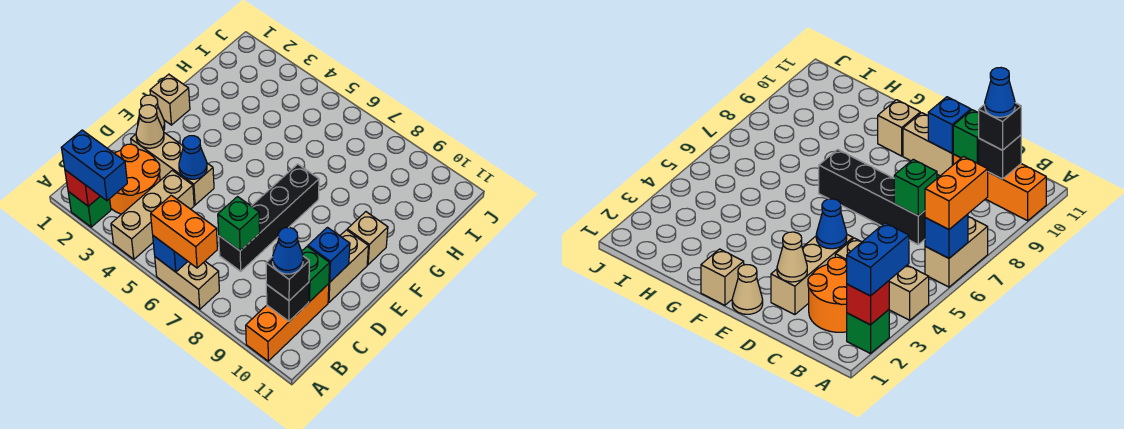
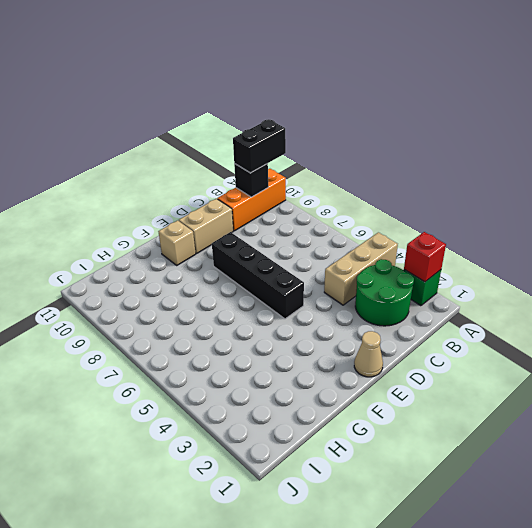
black 1x2 brick [233,120,286,173] -> black 1x1 brick [266,256,309,300]
green 2x2 round brick [355,259,414,326] -> orange 2x2 round brick [110,144,160,214]
black 1x4 brick [212,232,304,319] -> black 1x4 brick turned to [219,164,319,271]
none -> tan 1x2 brick [155,257,219,309]
none -> tan 1x3 brick [131,133,214,205]
none -> tan 1x1 brick [150,74,190,125]

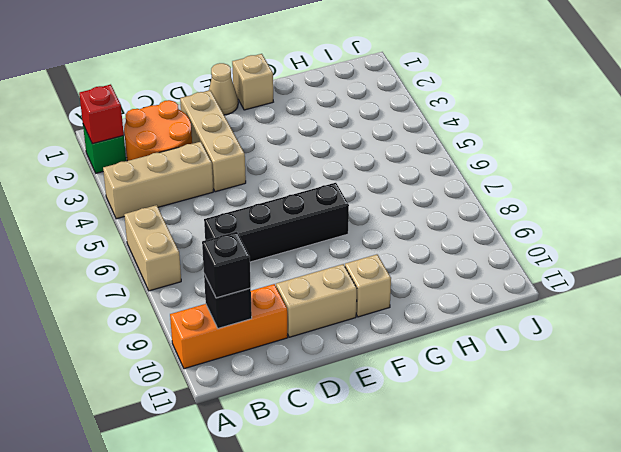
none -> blue 1x1 brick [153,236,188,272]
none -> green 1x1 brick [218,197,260,251]
none -> green 1x1 brick [302,247,330,302]

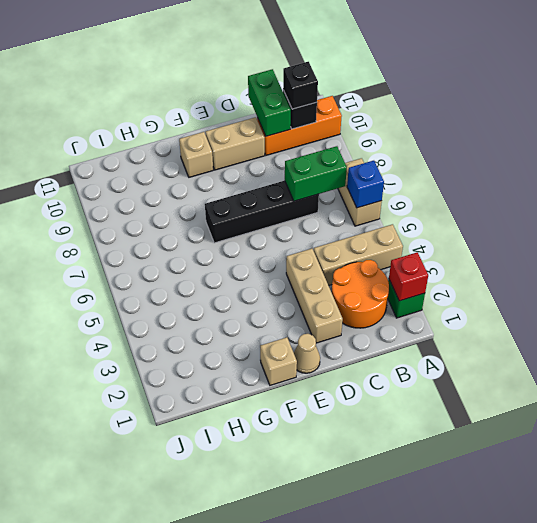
green 1x2 brick [285,146,347,201] -> green 1x1 brick [218,197,260,251]
green 1x2 brick [248,69,291,136] -> green 1x1 brick [302,247,330,302]
none -> tan 1x1 cone [136,105,164,148]
none -> blue 1x1 cone [179,136,207,179]
none -> blue 1x1 brick [308,227,350,282]

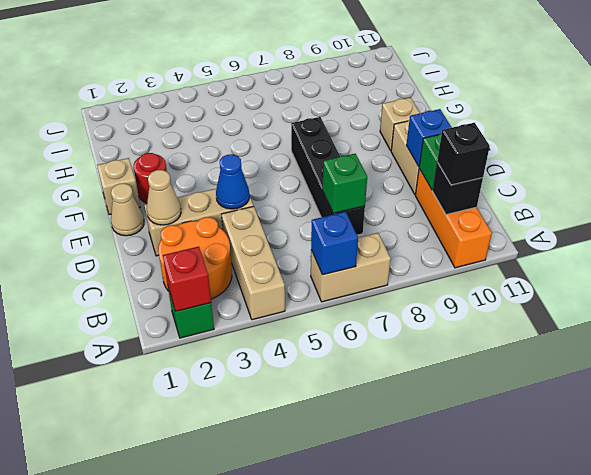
red 1x1 round brick [134,153,167,203] -> none
none -> blue 1x2 brick [61,130,127,201]
none -> orange 1x2 brick [151,195,217,268]
none -> blue 1x1 cone [273,227,303,274]

